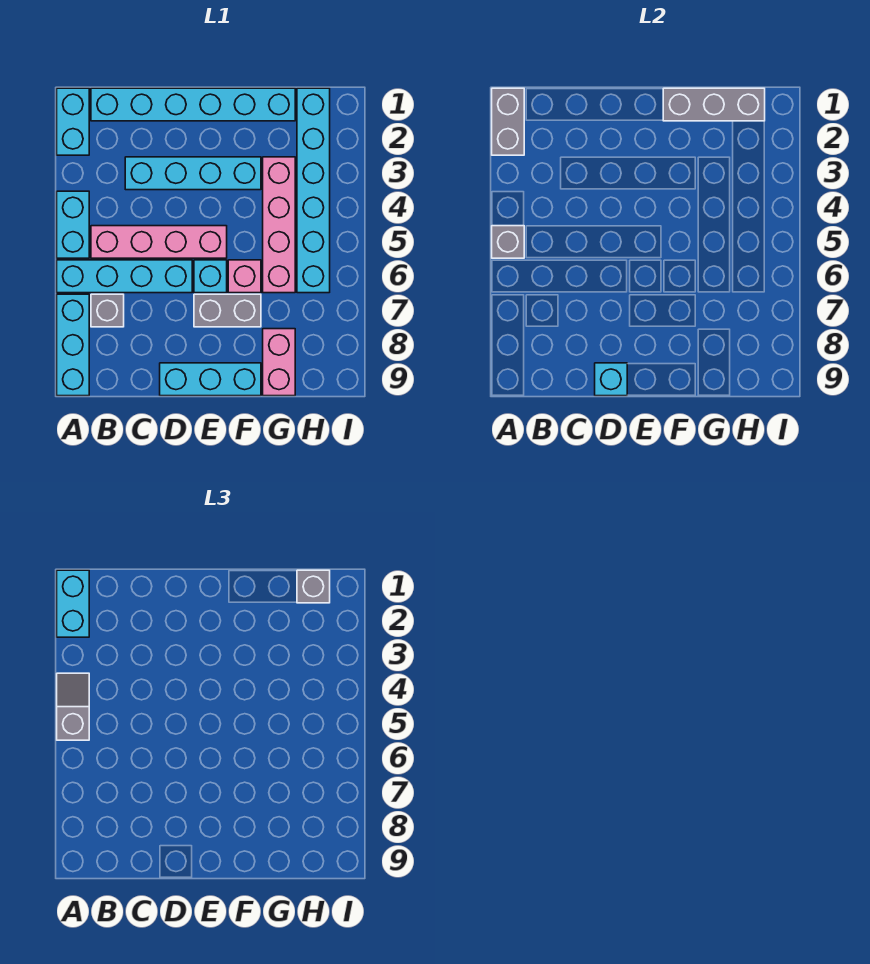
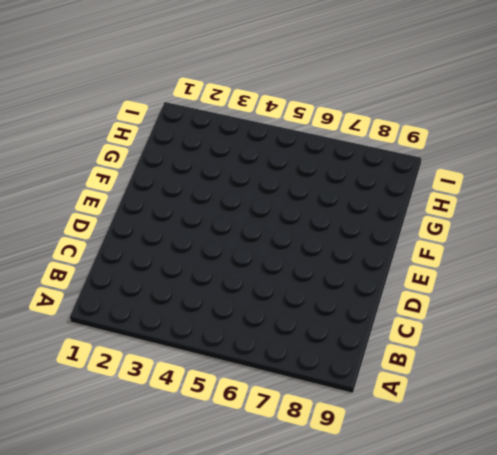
none -> cyan 1x2 brick [57,88,89,155]
none -> cyan 1x2 brick [57,191,89,258]
none -> cyan 1x4 brick [57,260,192,293]

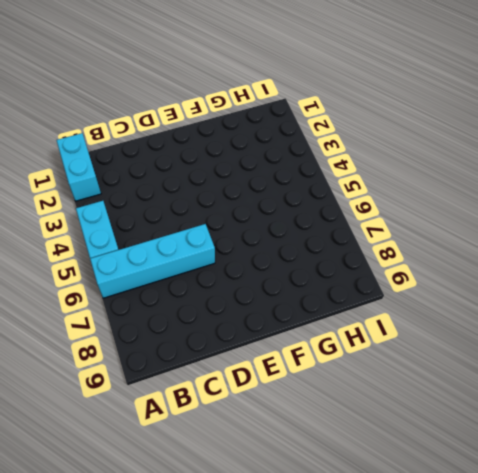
none -> cyan 1x3 brick [57,294,89,396]
none -> cyan 1x6 brick [91,88,295,121]
none -> pink 1x4 brick [91,226,227,258]

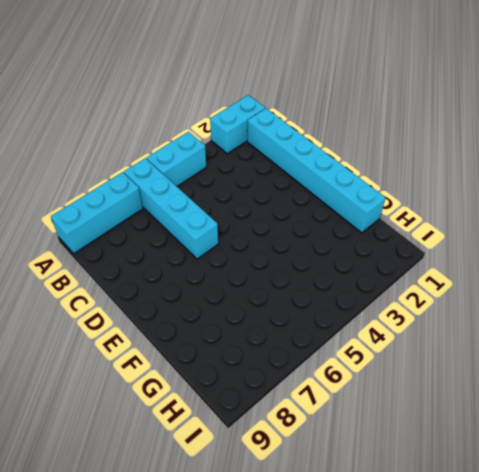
none -> pink 1x4 brick [91,226,227,258]
none -> grey 1x1 brick [91,294,124,327]
none -> cyan 1x4 brick [125,157,261,190]

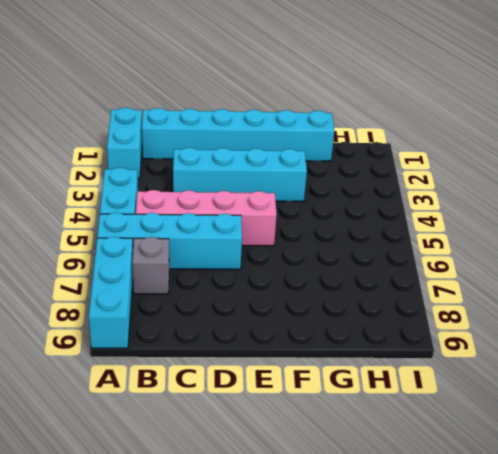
none -> cyan 1x3 brick [160,363,261,396]
none -> cyan 1x1 brick [194,260,227,293]
none -> grey 1x2 brick [194,294,261,327]

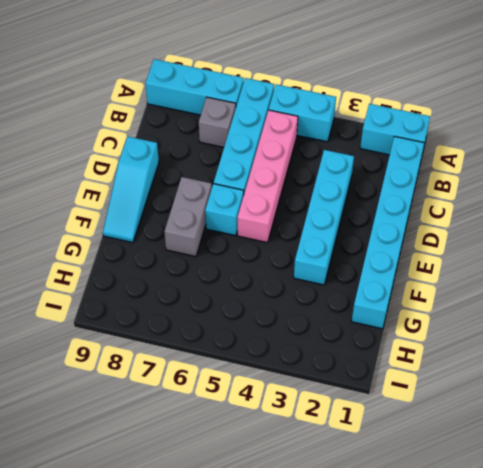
cyan 1x3 slope [103,137,159,243] -> cyan 1x3 brick [160,363,261,396]
none -> pink 1x1 brick [228,260,261,293]
none -> pink 1x4 brick [263,157,295,293]
none -> pink 1x2 brick [263,329,295,396]

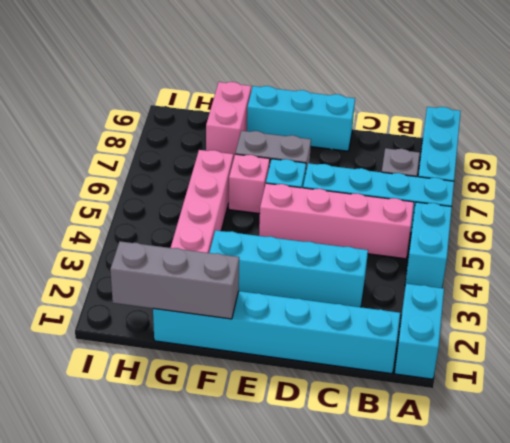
none -> cyan 1x6 brick [297,88,330,293]
none -> grey 1x2 brick [492,88,524,155]
none -> grey 1x1 brick [492,226,524,258]

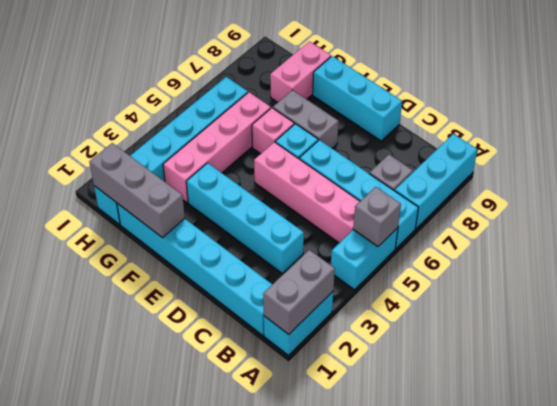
none -> cyan 1x1 brick [595,363,627,396]
none -> cyan 1x2 brick [57,570,89,637]
none -> grey 1x2 slope [57,673,89,740]

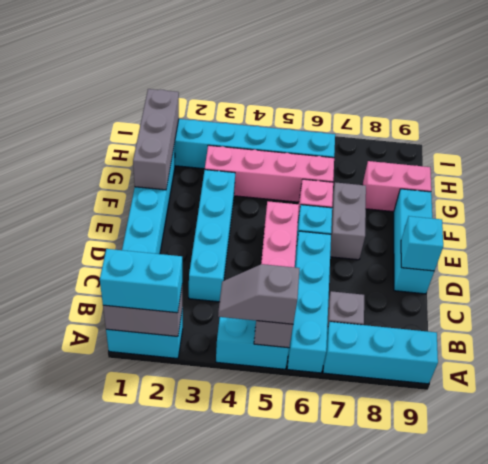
none -> grey 1x1 brick [297,570,330,603]

